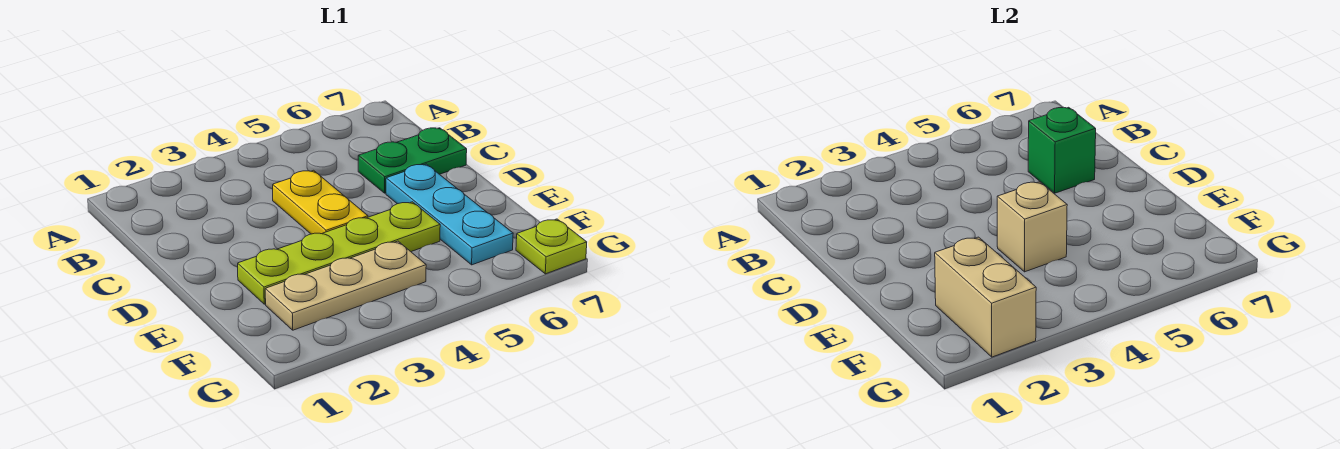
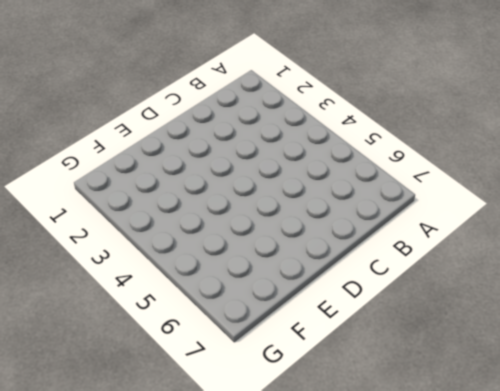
none -> yellow 1x2 plate [273,170,368,234]
none -> green 1x2 plate [358,128,467,193]

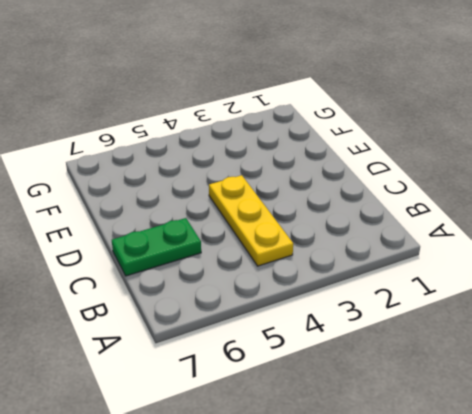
yellow 1x3 plate [209,175,293,266] -> yellow 1x2 plate [273,170,368,234]
none -> cyan 1x3 plate [386,164,513,265]
none -> lime 1x4 plate [238,202,440,304]

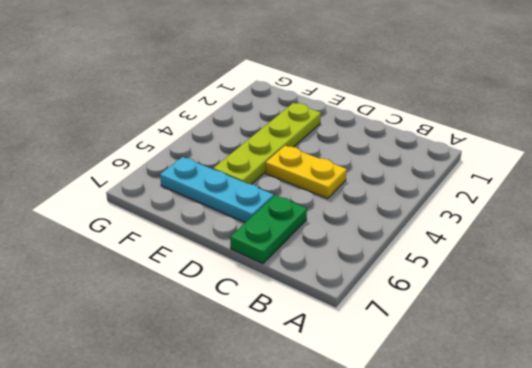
none -> tan 1x3 plate [265,241,426,330]
none -> lime 1x1 plate [516,219,587,274]

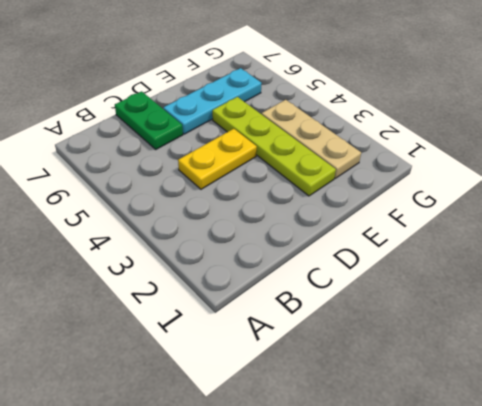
none -> lime 1x1 plate [516,219,587,274]
none -> green 1x1 brick [1028,107,1096,193]

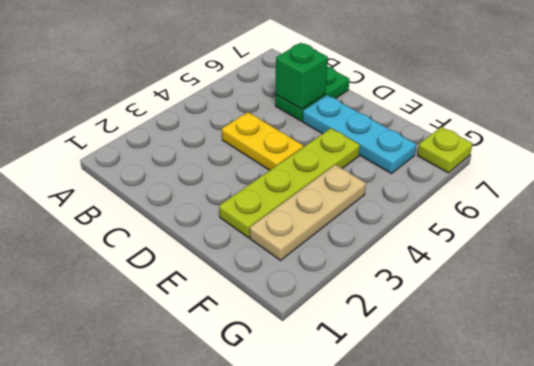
none -> tan 1x1 brick [997,182,1067,272]
none -> tan 1x2 brick [935,237,1036,357]

